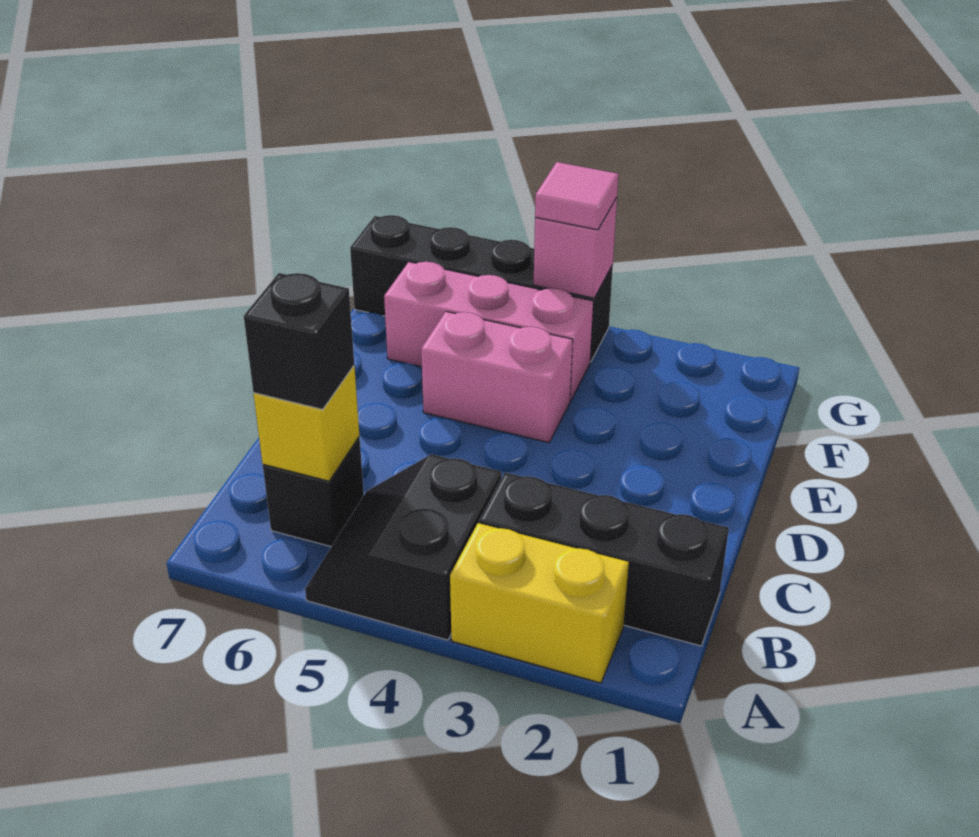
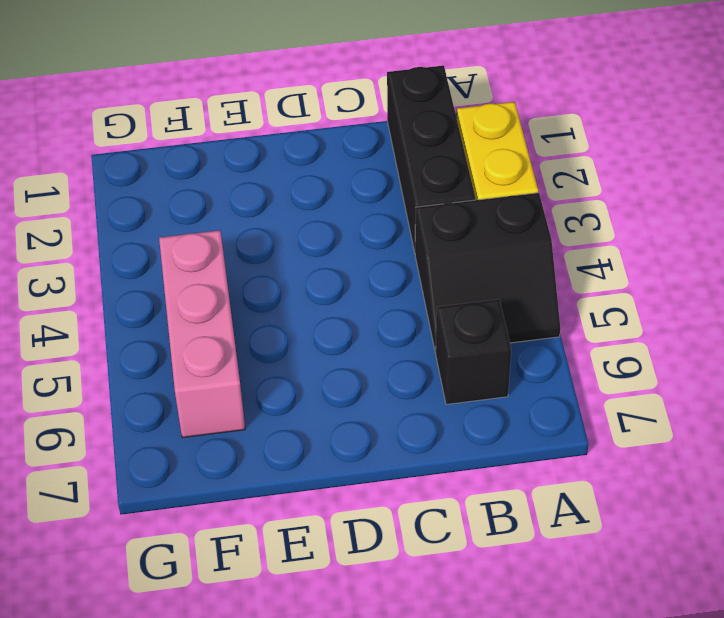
none -> pink 1x2 brick [421,312,573,443]
none -> black 1x4 brick [350,215,613,362]

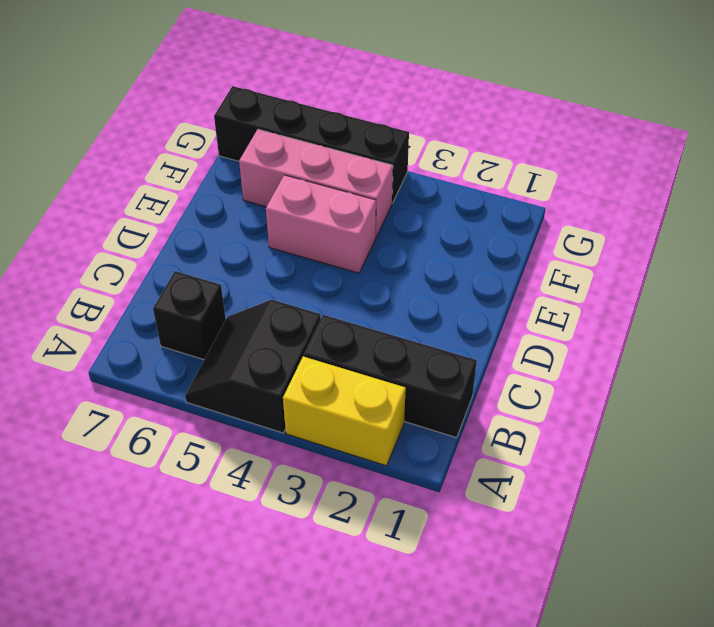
none -> yellow 1x1 brick [254,366,359,481]
none -> pink 1x1 brick [534,198,617,298]

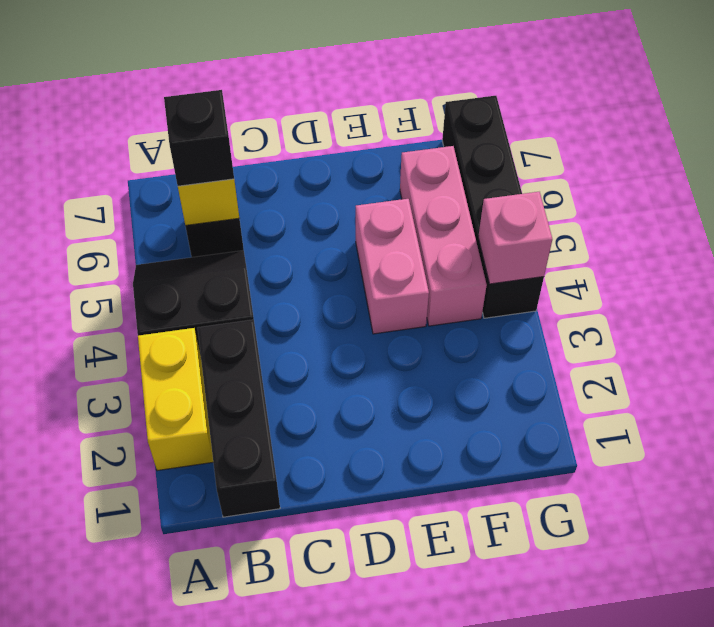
none -> pink 1x1 tile [535,162,618,230]

